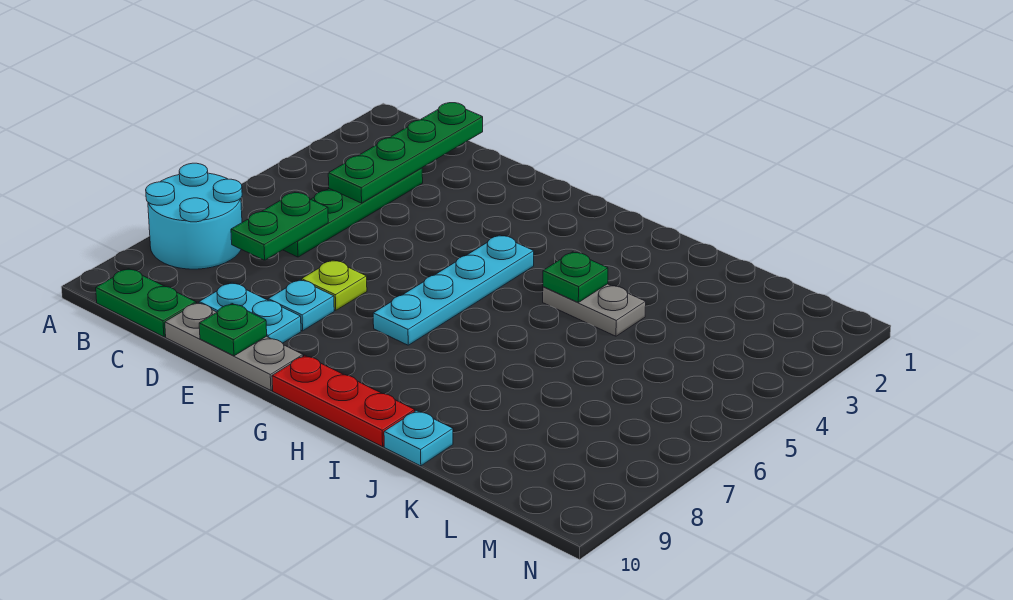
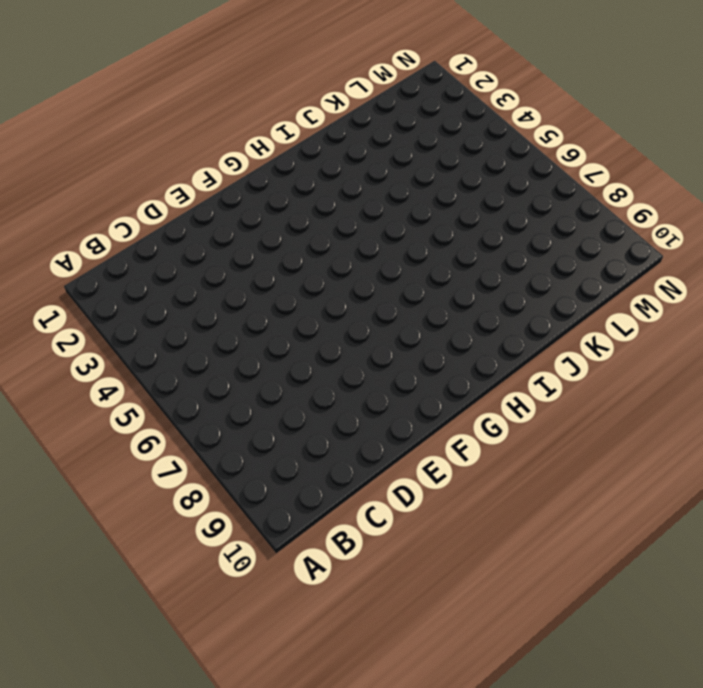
none -> cyan 2x2 round brick [146,163,242,269]
none -> green 1x2 plate [96,269,196,337]
none -> green 1x4 plate [283,168,423,257]

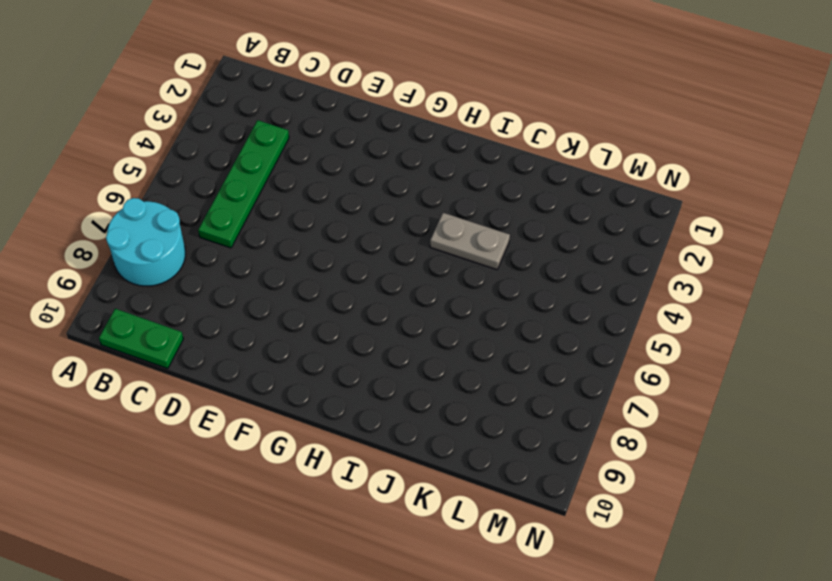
none -> cyan 1x2 plate [199,283,301,343]
none -> grey 1x3 plate [165,303,303,390]
none -> lime 1x1 plate [302,260,367,310]

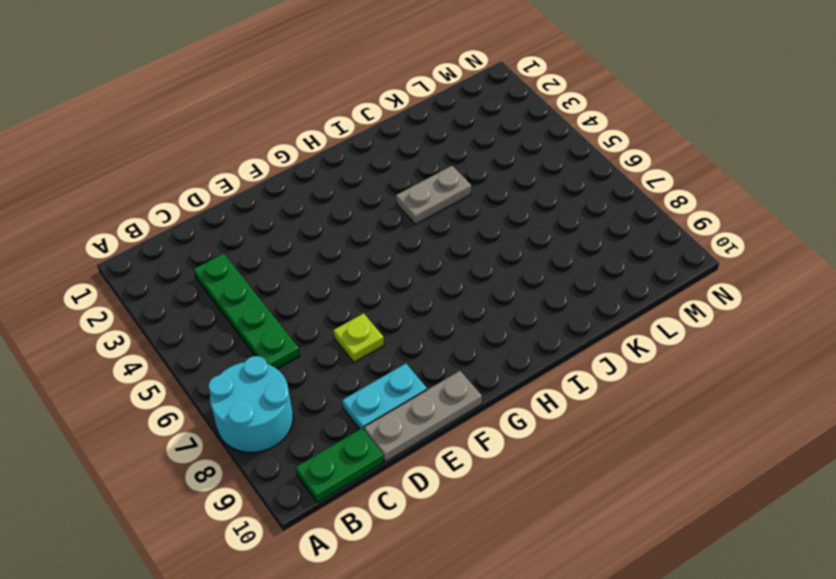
none -> cyan 1x1 plate [268,280,334,331]
none -> cyan 1x4 plate [373,235,534,345]
none -> red 1x3 plate [272,355,415,447]

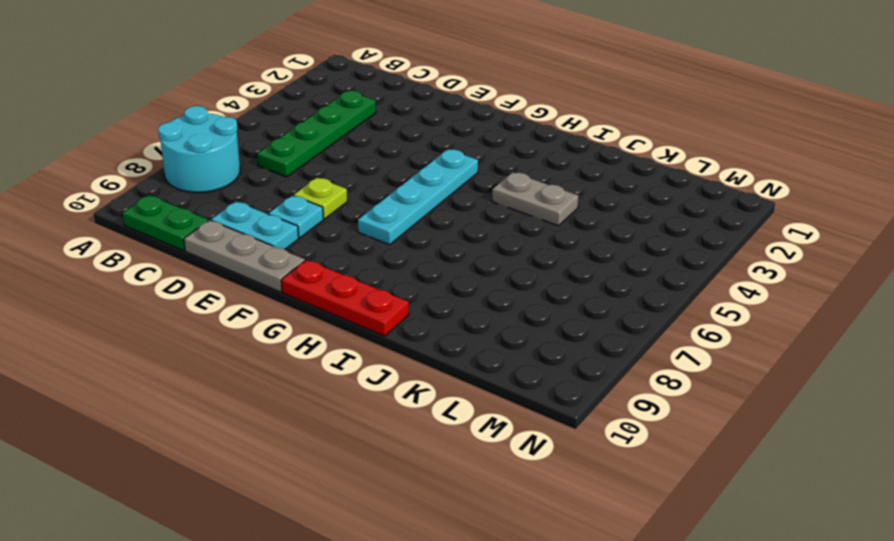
none -> cyan 1x1 plate [384,411,453,466]
none -> green 1x4 plate [328,103,483,203]
none -> green 1x2 plate [231,192,328,260]

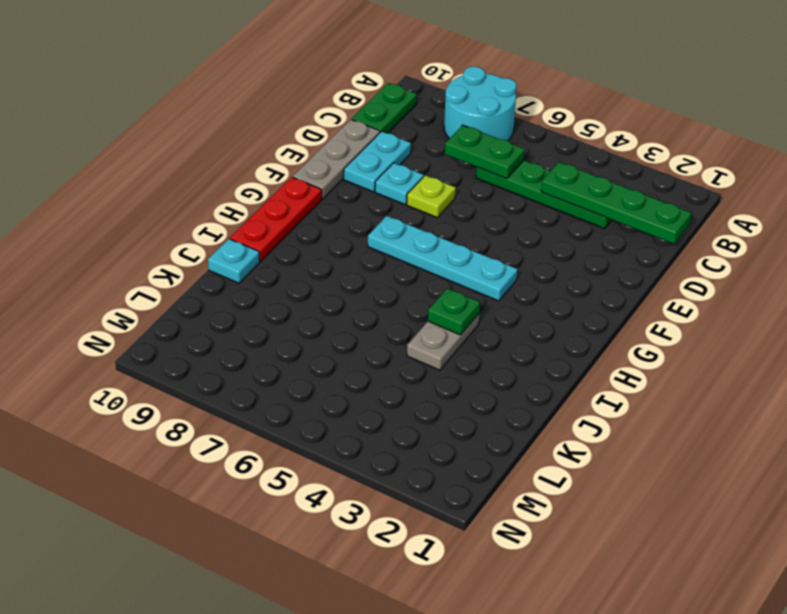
none -> green 1x1 plate [199,304,267,356]

